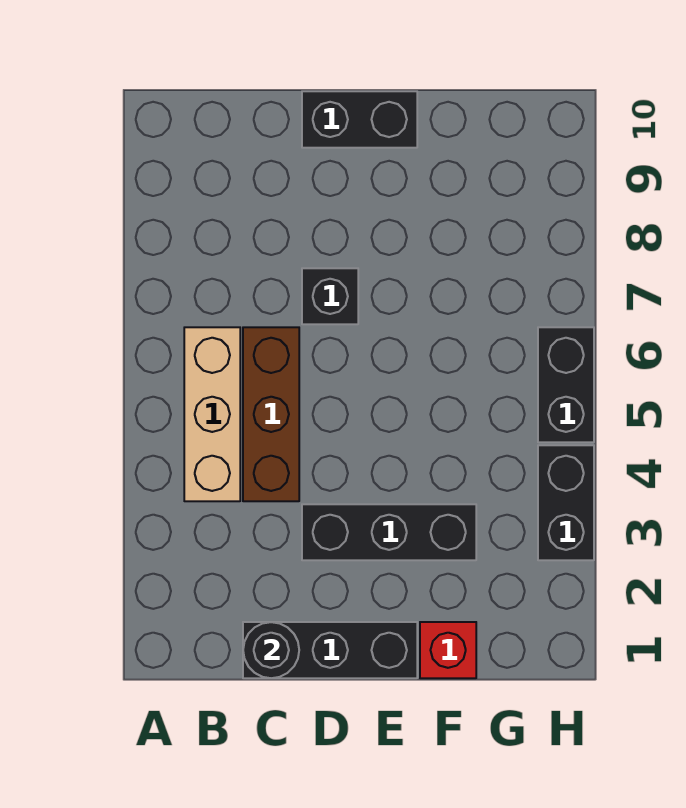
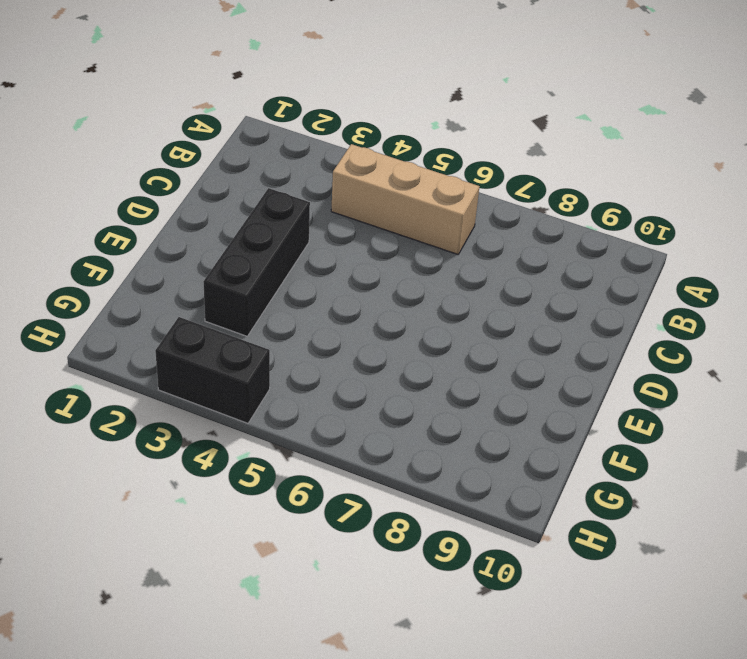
none -> black 1x3 brick [243,622,417,678]
none -> brown 1x3 brick [243,327,299,501]

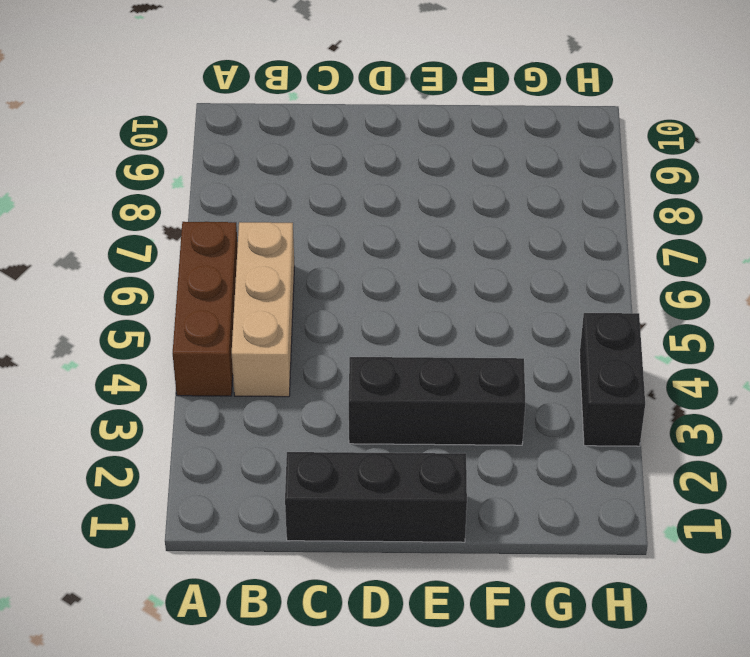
brown 1x3 brick [173,222,238,396] -> brown 1x3 brick moved to [243,327,299,501]
none -> black 1x1 brick [302,268,358,324]
none -> black 1x2 brick [302,91,417,148]

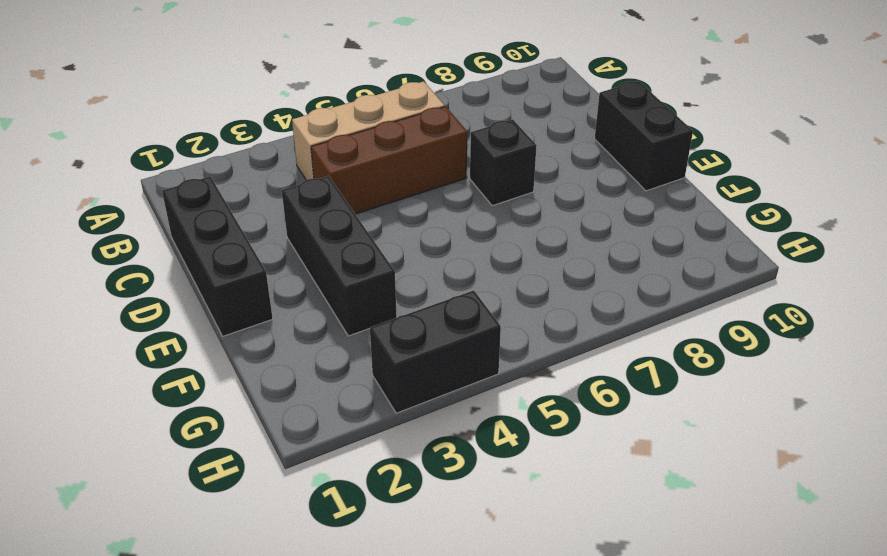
none -> red 1x1 brick [420,622,476,678]
none -> black 1x2 brick [538,327,594,442]

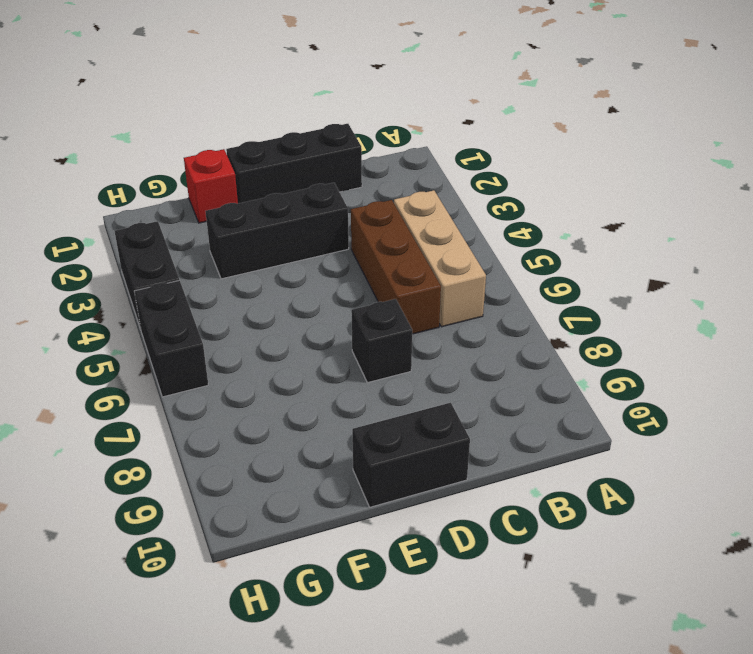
none -> black 1x1 round brick [243,622,299,678]

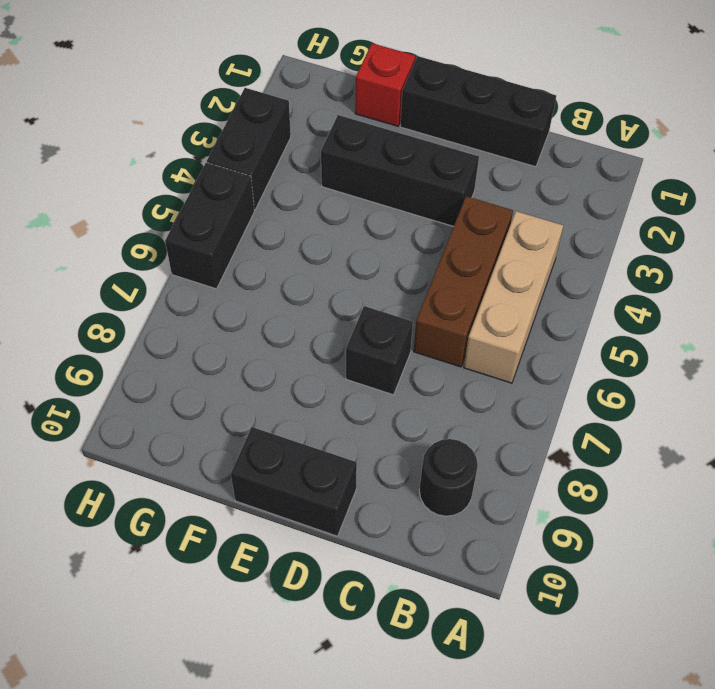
black 1x1 round brick [419,439,478,516] -> black 1x1 round brick moved to [243,622,299,678]

